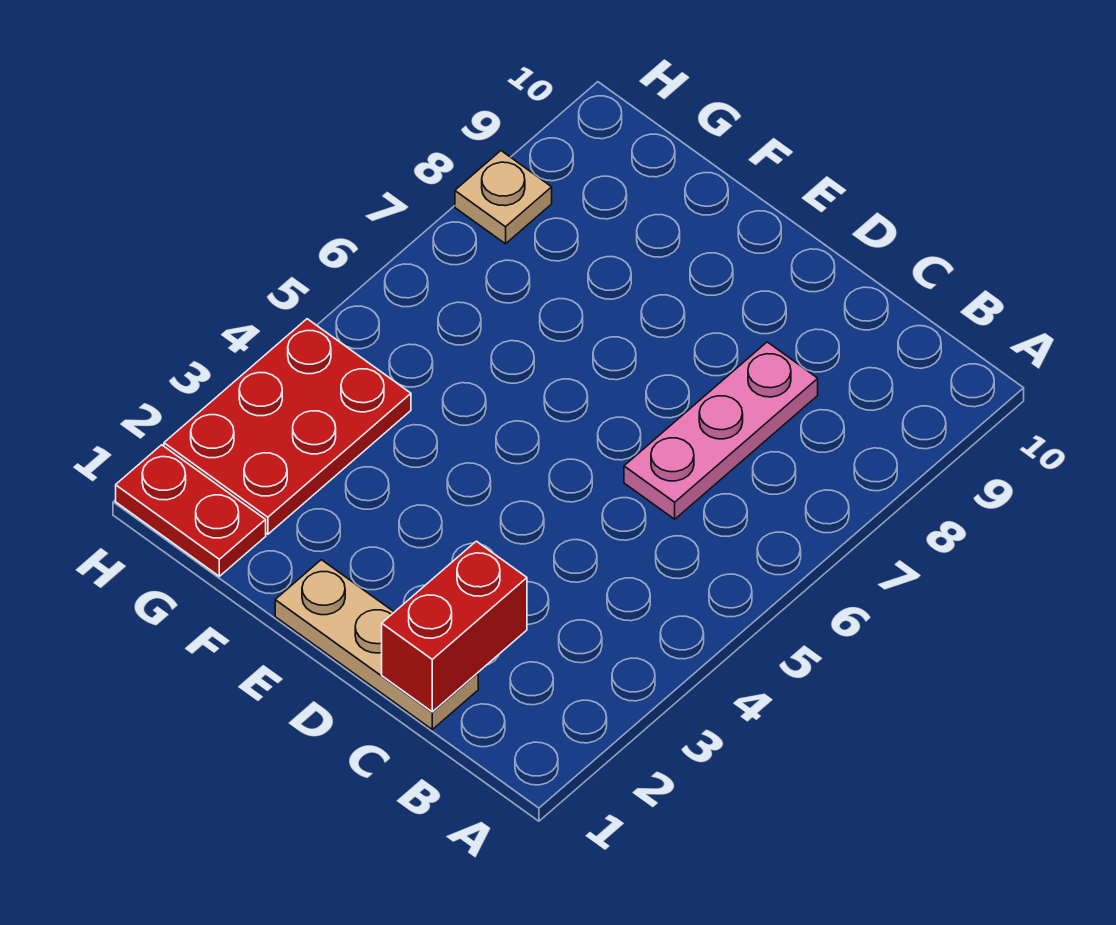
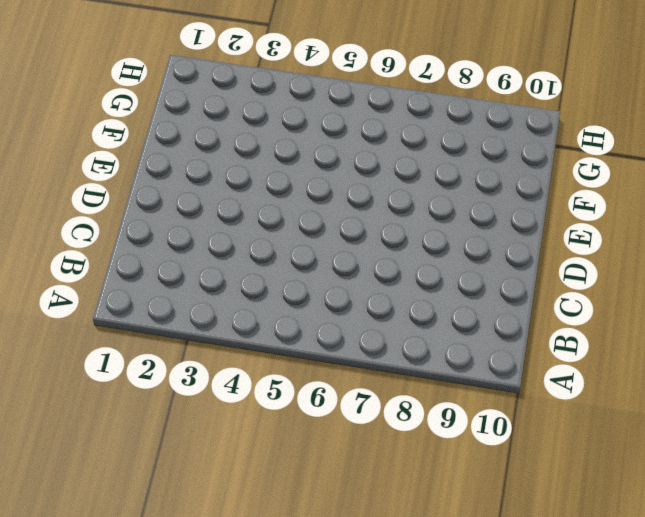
none -> tan 1x3 plate [275,560,478,729]
none -> pink 1x3 plate [624,342,818,519]

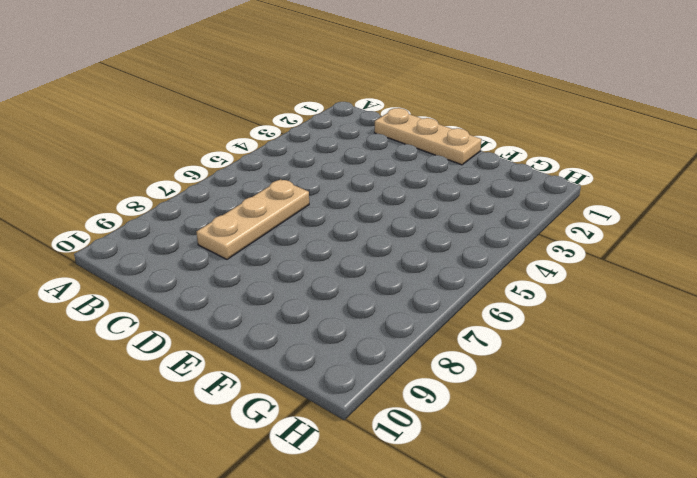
tan 1x3 plate [197,179,309,259] -> pink 1x3 plate [624,342,818,519]
none -> red 1x2 plate [116,445,266,576]
none -> red 2x3 plate [164,319,411,534]

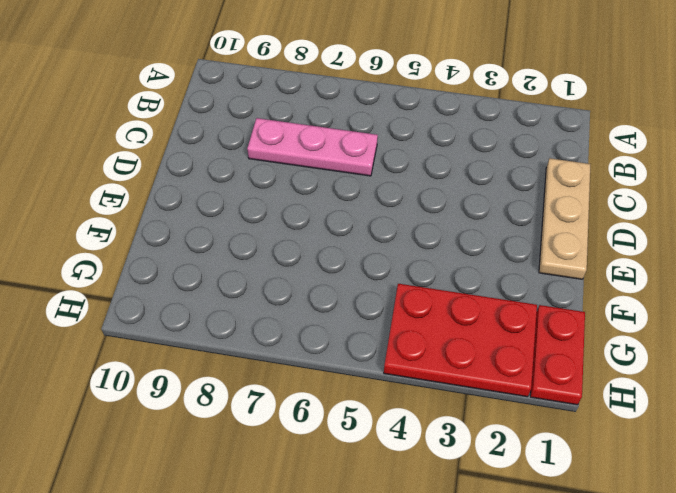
none -> tan 1x1 plate [455,151,552,244]
none -> red 1x2 brick [382,541,527,712]

